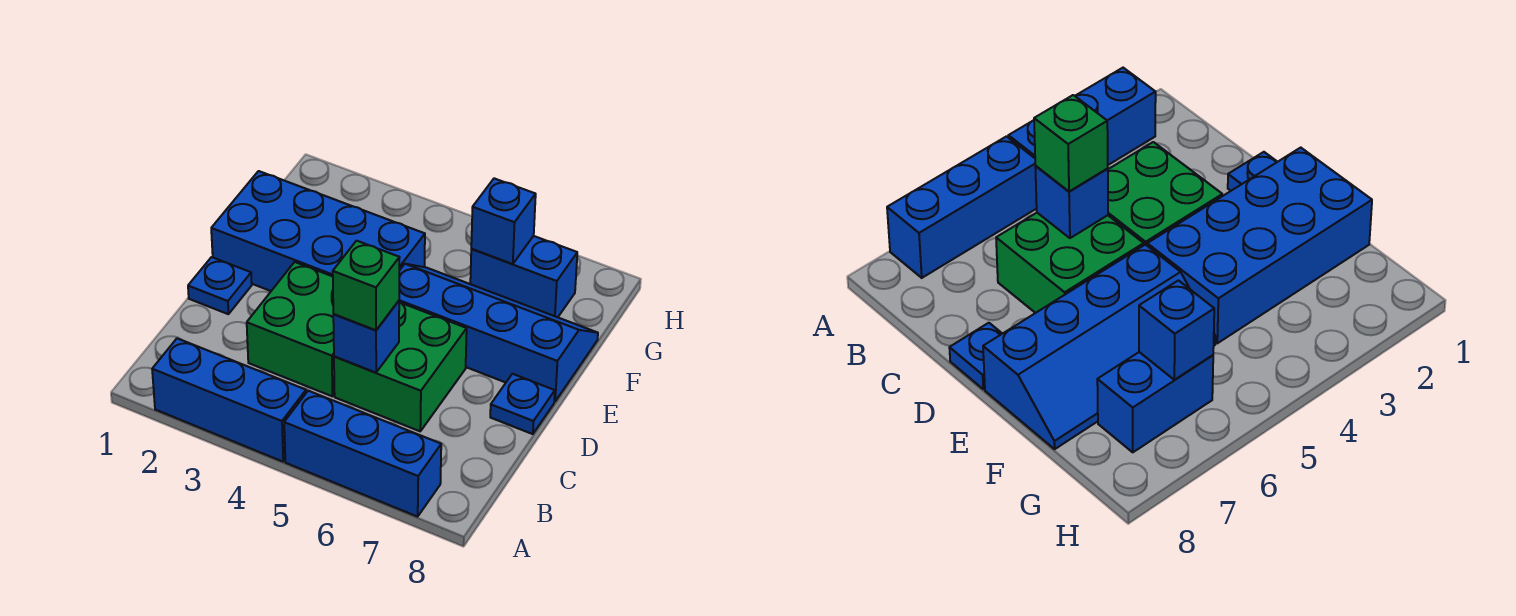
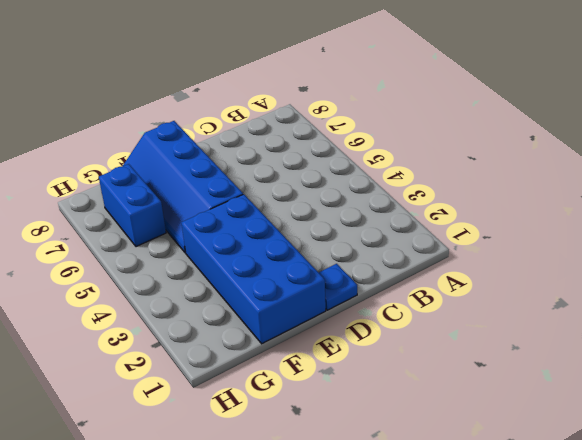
none -> blue 1x3 brick [152,338,306,462]
none -> blue 1x3 brick [284,391,441,517]
none -> green 2x2 brick [247,262,335,396]

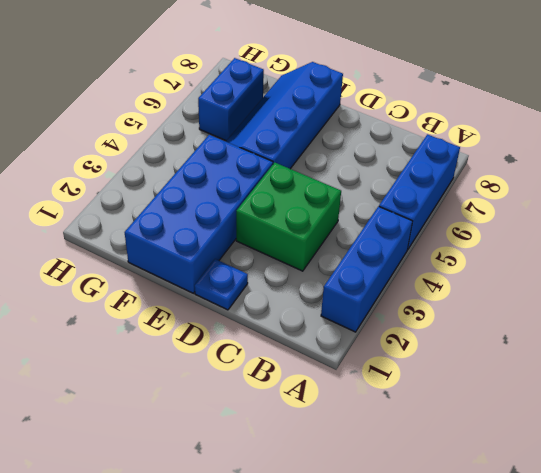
none -> green 2x2 brick [334,302,467,431]
none -> blue 1x1 plate [490,374,555,434]
none -> blue 1x1 brick [333,301,399,373]

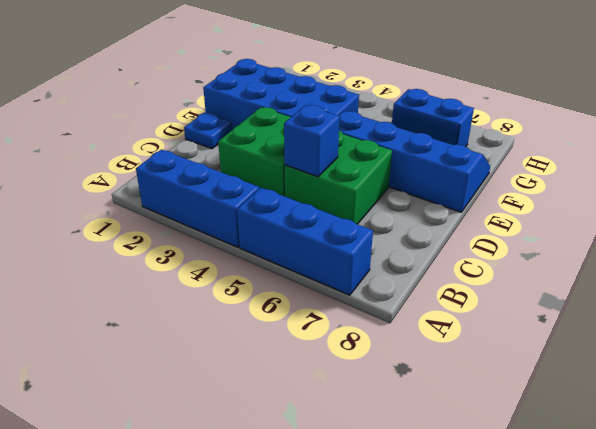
none -> blue 1x1 plate [490,374,555,434]
none -> blue 1x1 brick [471,178,536,264]
none -> green 1x1 brick [333,241,400,330]

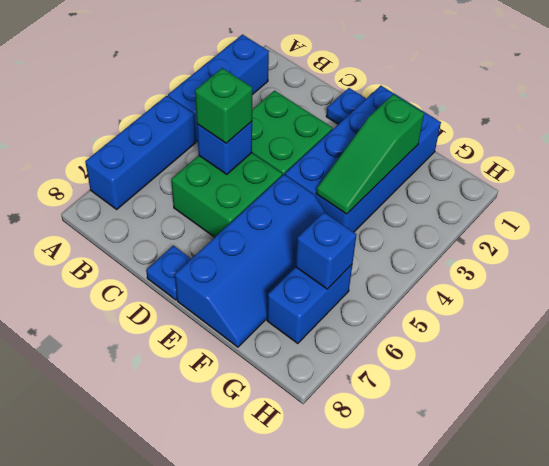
green 1x3 slope [316,94,424,214] -> none

